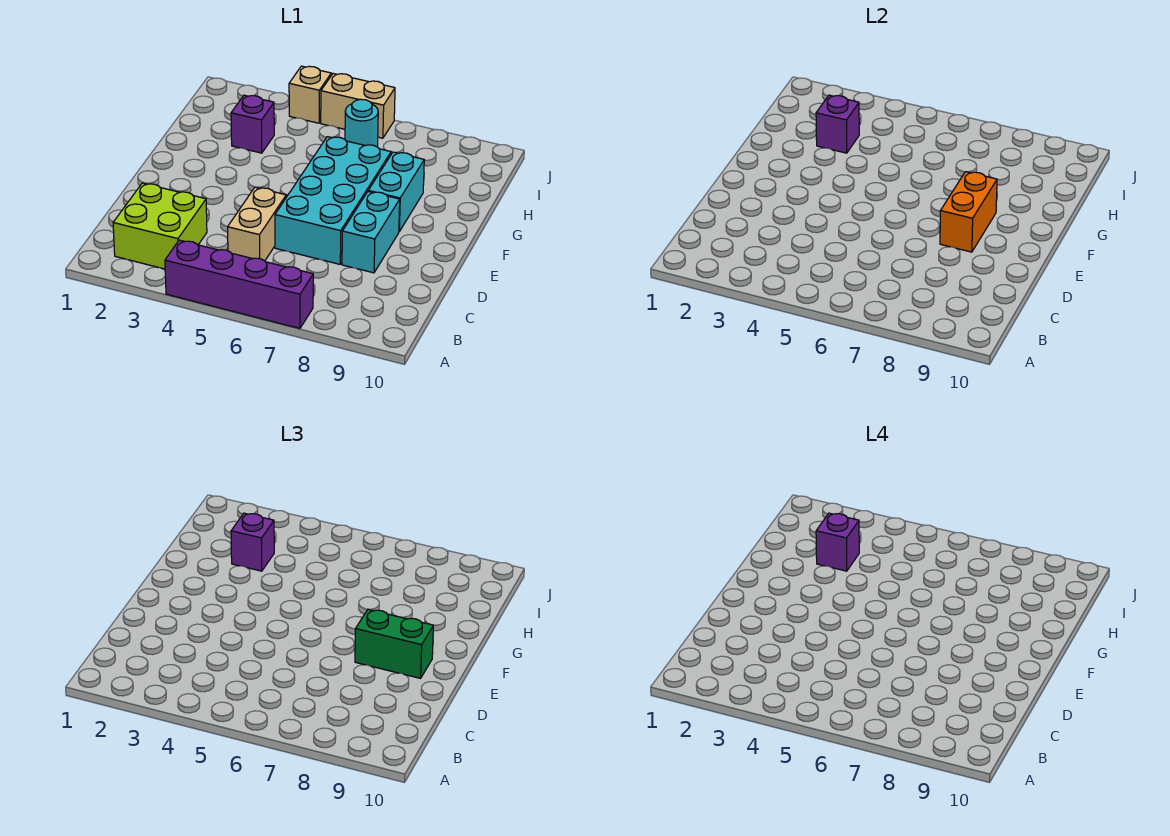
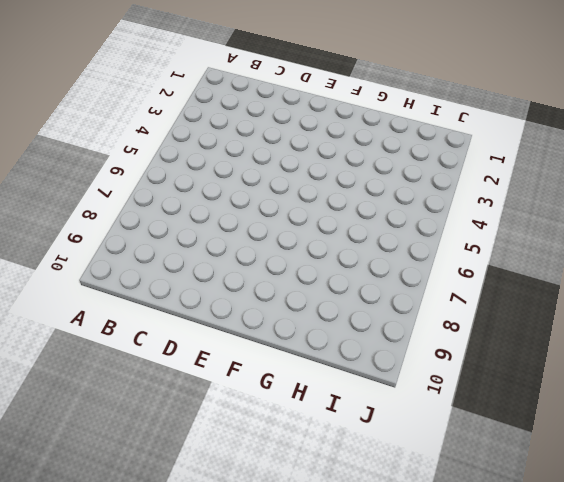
none -> purple 1x4 brick [165,240,313,328]
none -> lime 2x2 brick [113,183,207,269]
none -> tan 1x2 brick [228,187,286,261]

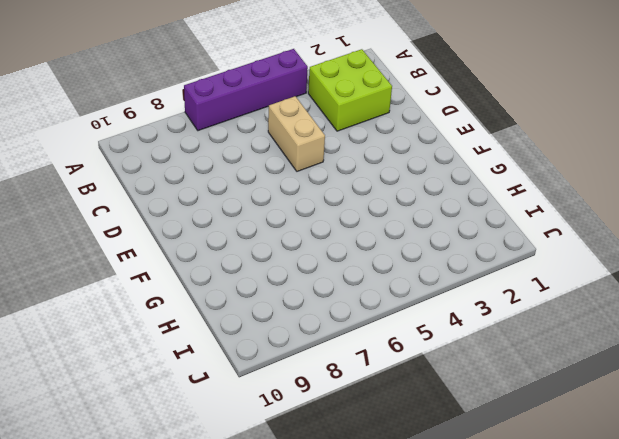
none -> cyan 2x4 brick [275,137,391,264]
none -> cyan 1x2 brick [342,192,400,273]
none -> cyan 1x2 brick [368,152,424,231]

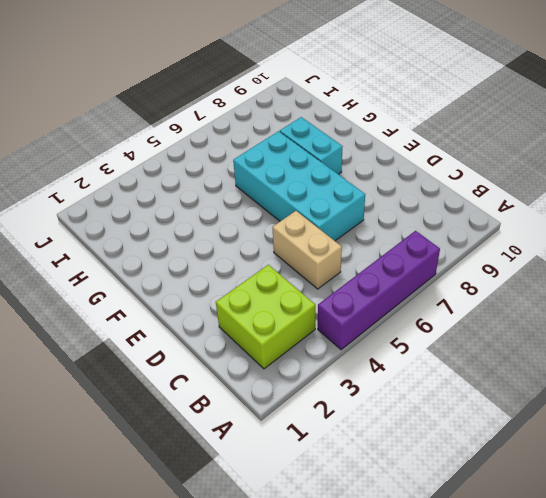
none -> cyan 1x2 brick [342,192,400,273]
none -> purple 1x1 brick [231,95,274,153]
none -> cyan 1x1 round brick [345,99,378,147]

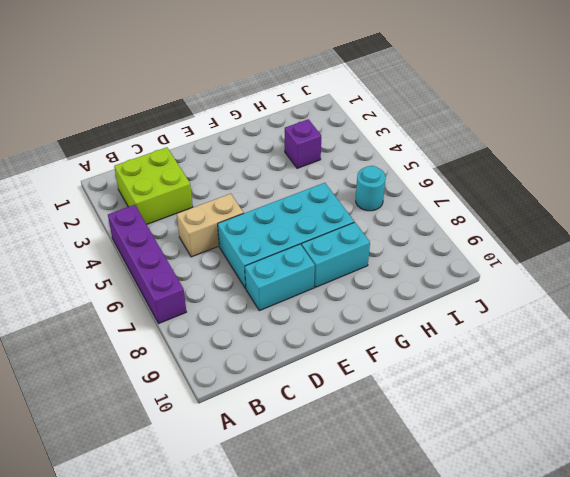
none -> tan 1x1 brick [289,66,331,123]
none -> tan 1x2 brick [321,74,395,138]
none -> orange 1x2 brick [940,172,997,252]

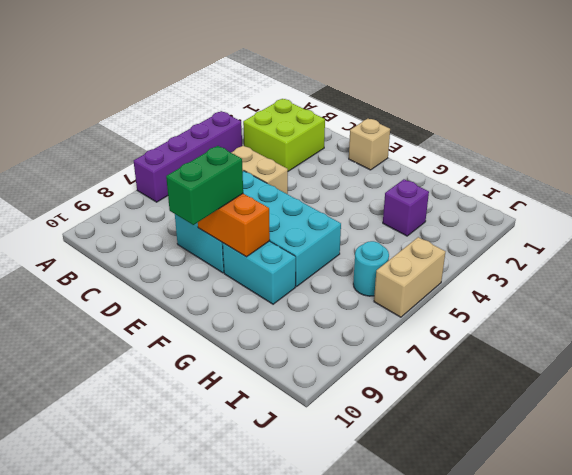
tan 1x1 brick [349,119,390,170] -> tan 1x1 brick moved to [289,66,331,123]
none -> purple 1x1 brick [816,95,859,153]
none -> purple 1x1 brick [231,513,274,571]
none -> purple 1x1 brick [816,513,859,571]

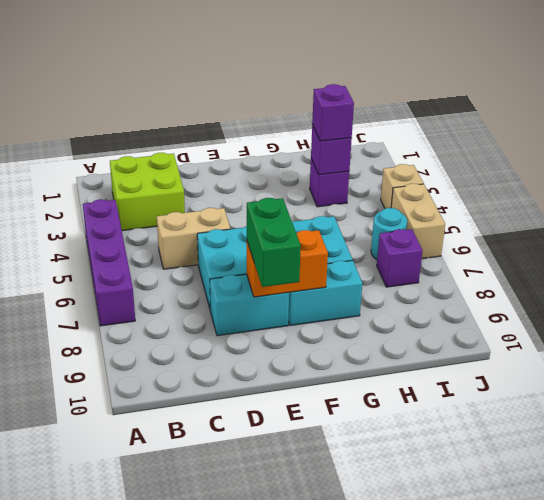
purple 1x1 brick [377,229,423,287] -> purple 1x1 brick moved to [816,513,859,571]

